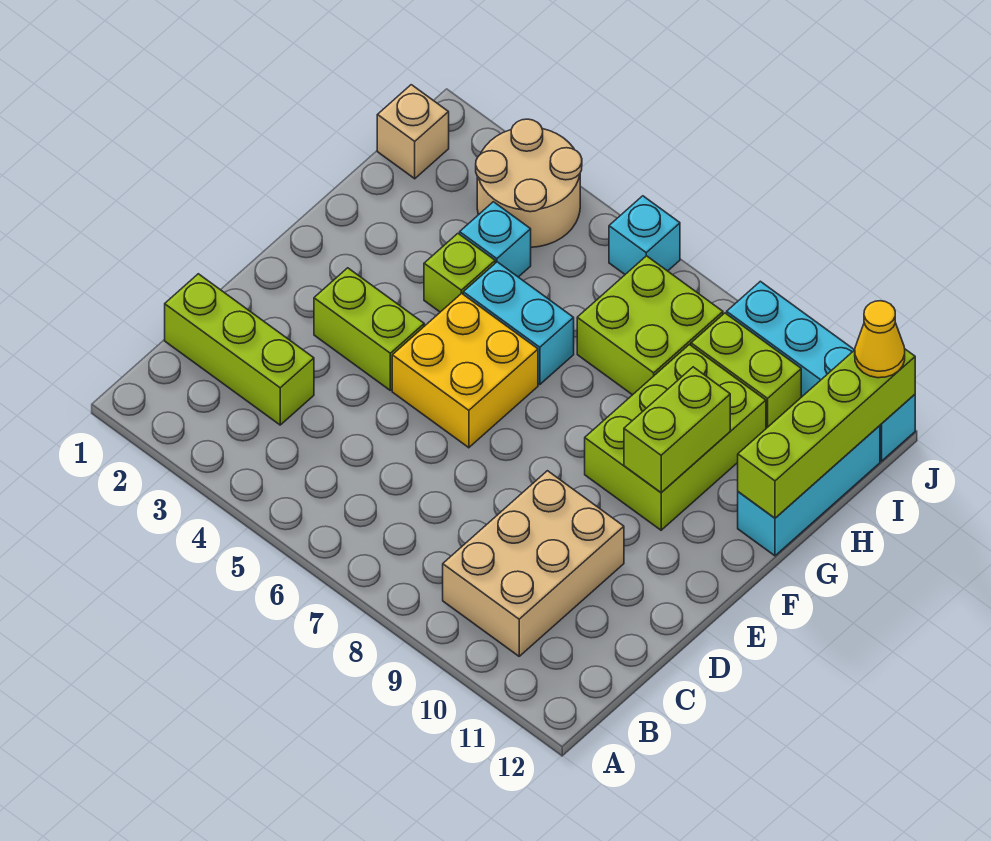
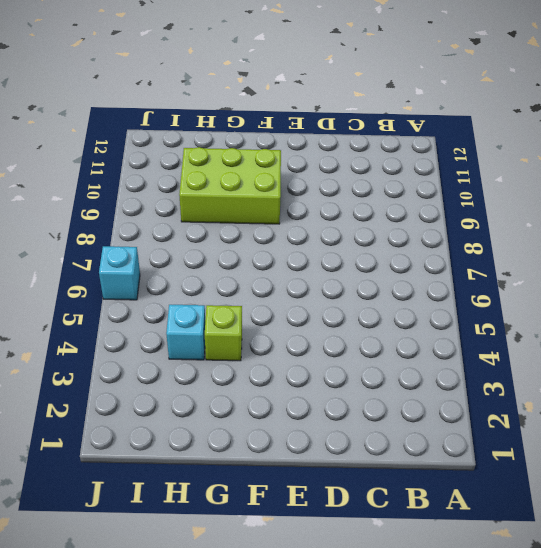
none -> tan 2x3 brick [443,471,624,656]
none -> lime 1x3 brick [165,274,314,425]
none -> lime 1x2 brick [314,268,424,390]

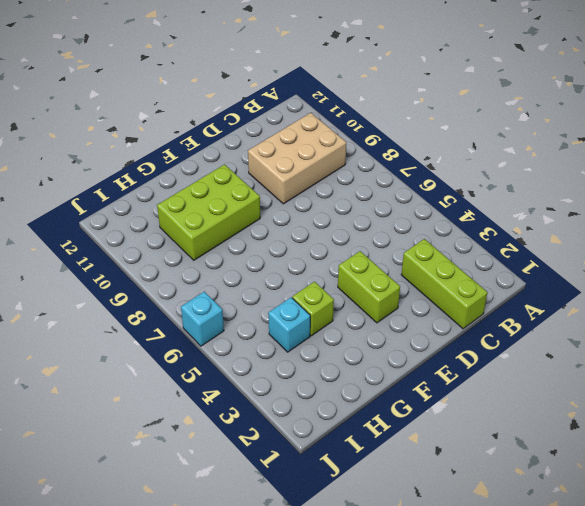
none -> yellow 2x2 brick [392,293,538,448]
none -> cyan 1x2 brick [463,262,574,385]
none -> cyan 1x3 brick [738,426,880,556]

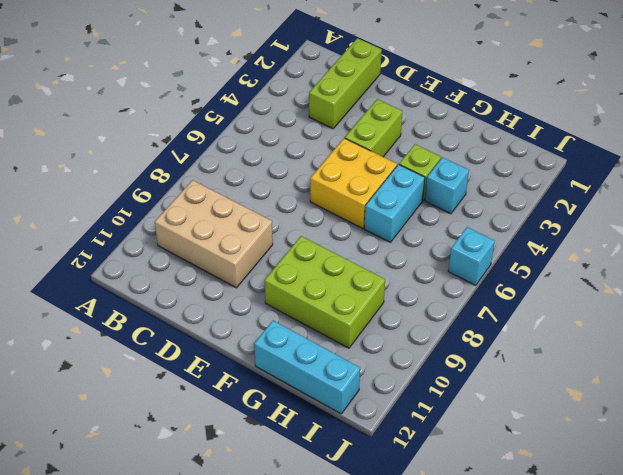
none -> lime 2x2 brick [577,256,723,395]
none -> tan 1x1 brick [377,85,449,179]
none -> tan 2x2 round brick [476,119,582,247]

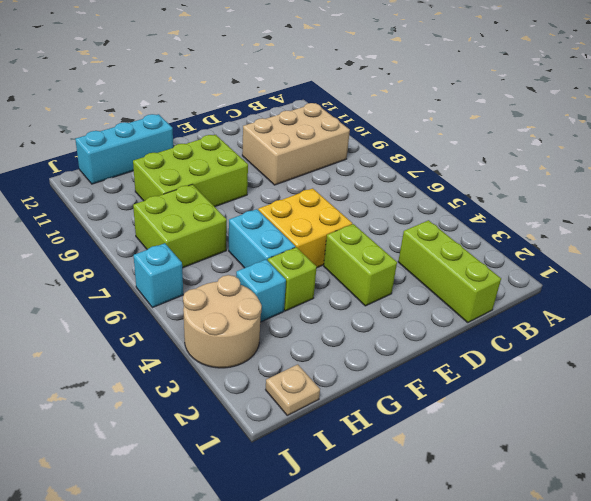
tan 1x1 plate [266,364,320,415] -> tan 1x1 brick [377,85,449,179]
none -> lime 1x2 brick [691,313,801,428]
none -> cyan 1x4 brick [727,281,915,461]
none -> lime 1x2 brick [624,367,730,493]

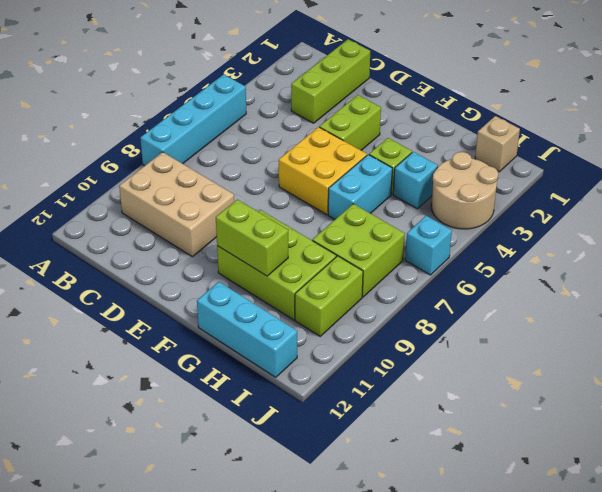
cyan 1x4 brick [140,74,246,166] -> cyan 1x4 brick moved to [727,281,915,461]
none -> lime 1x4 brick [738,349,915,518]
none -> yellow 1x1 cone [855,301,905,378]

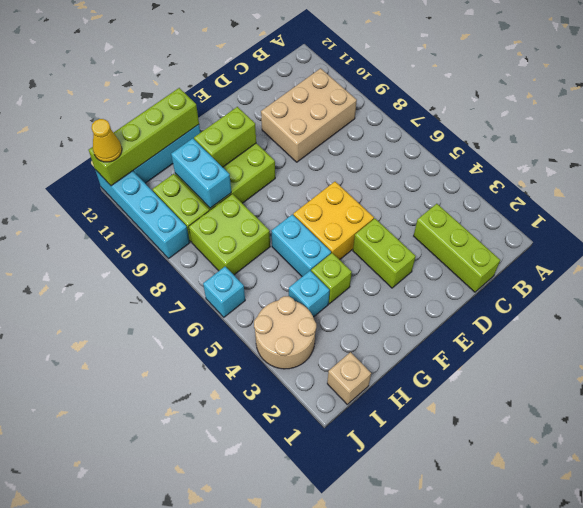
cyan 1x2 brick [171,138,231,208] -> none

